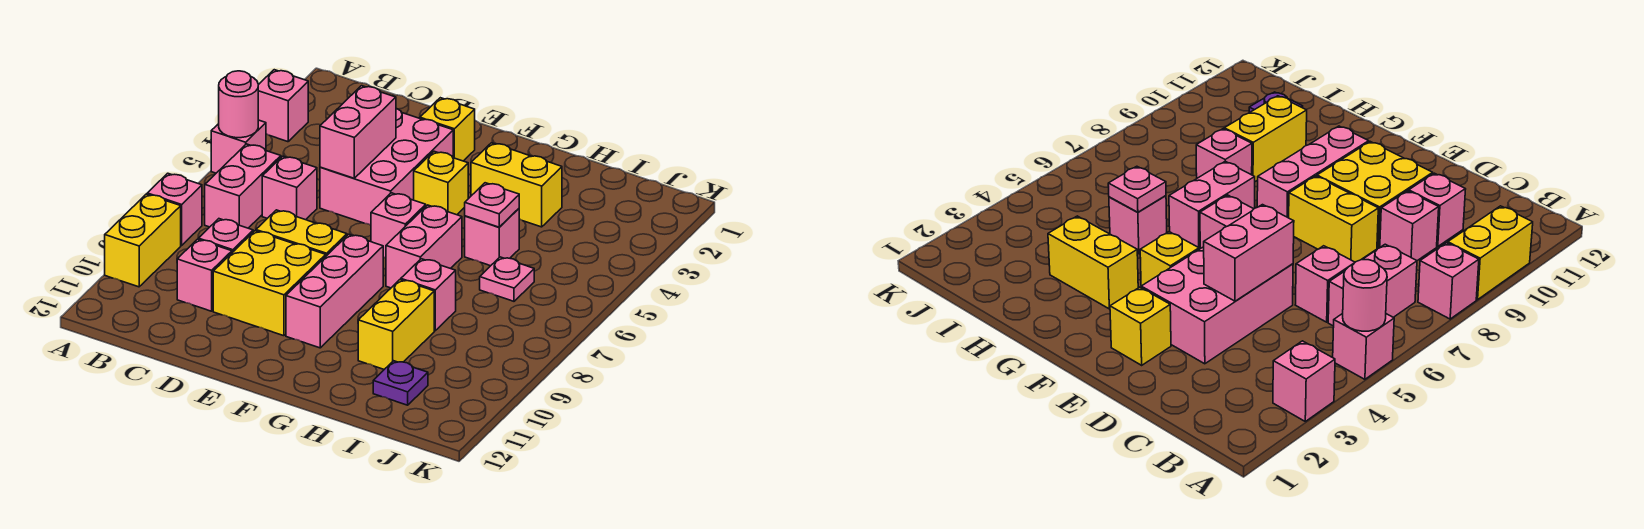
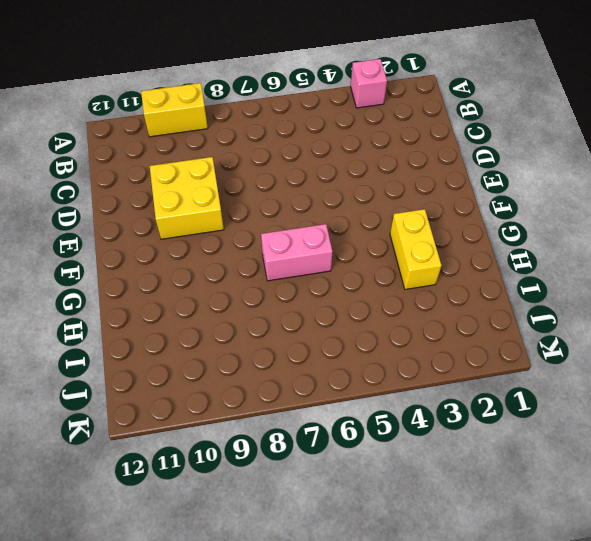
none -> pink 1x1 brick [211,120,266,173]
none -> pink 1x1 brick [147,173,202,245]
none -> pink 1x2 brick [205,144,281,228]

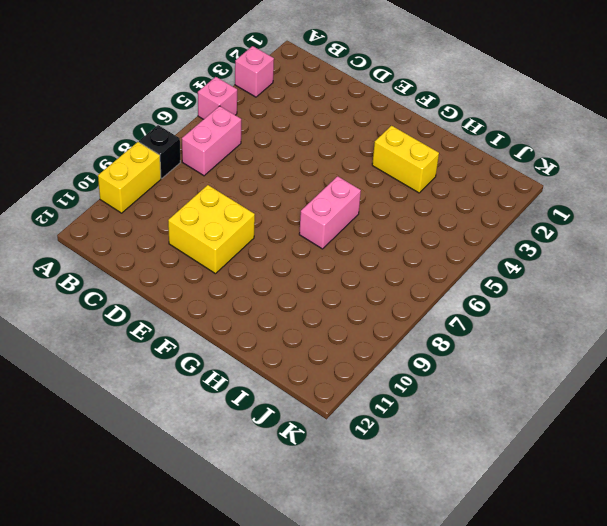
black 1x1 brick [139,125,180,178] -> pink 1x1 brick [147,173,202,245]
none -> pink 1x1 brick [262,156,317,220]
none -> pink 1x1 brick [198,219,253,253]
none -> pink 1x1 brick [177,239,232,311]

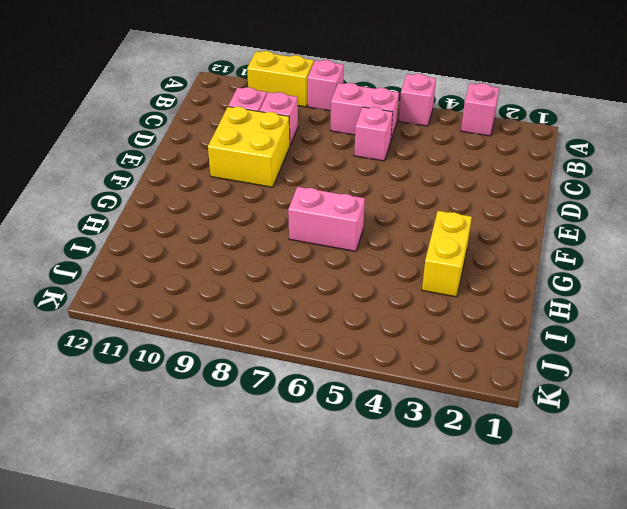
none -> pink 2x3 brick [320,108,453,225]
none -> yellow 1x2 brick [256,210,347,256]
none -> yellow 1x1 brick [420,98,475,161]

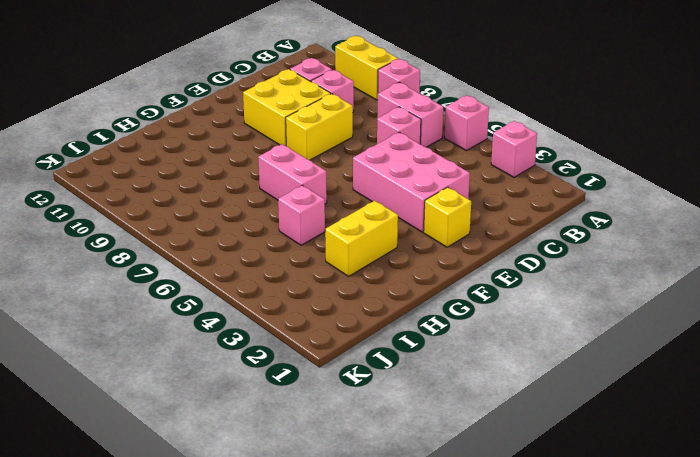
none -> yellow 1x1 brick [414,151,468,215]
none -> pink 1x1 brick [371,193,426,258]
none -> pink 1x3 brick [286,234,383,348]

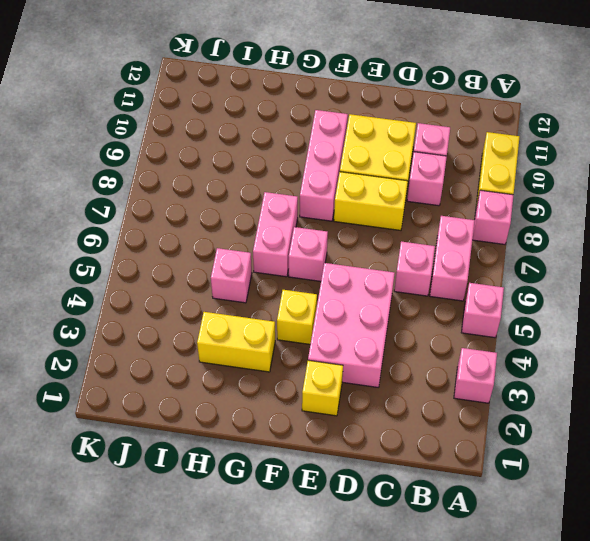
none -> pink 1x1 brick [401,259,456,331]
none -> yellow 1x2 brick [358,280,434,369]
none -> pink 1x1 plate [480,257,534,301]

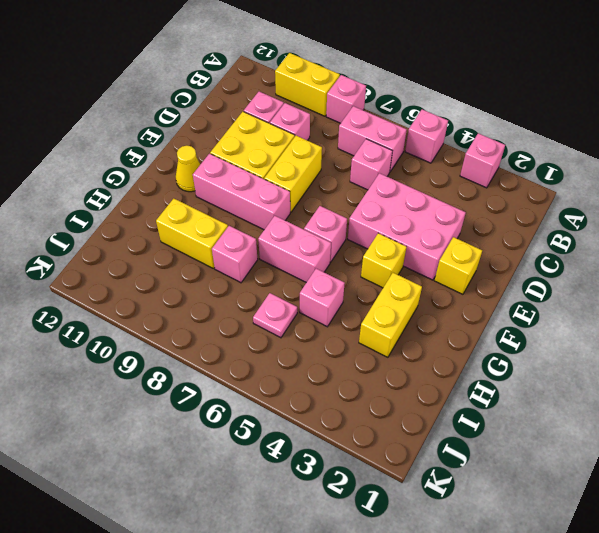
yellow 1x1 cone [176,146,200,192] -> none
none -> purple 1x1 plate [373,361,428,405]
none -> pink 1x1 round brick [219,71,258,138]
none -> pink 1x2 brick [320,86,396,178]

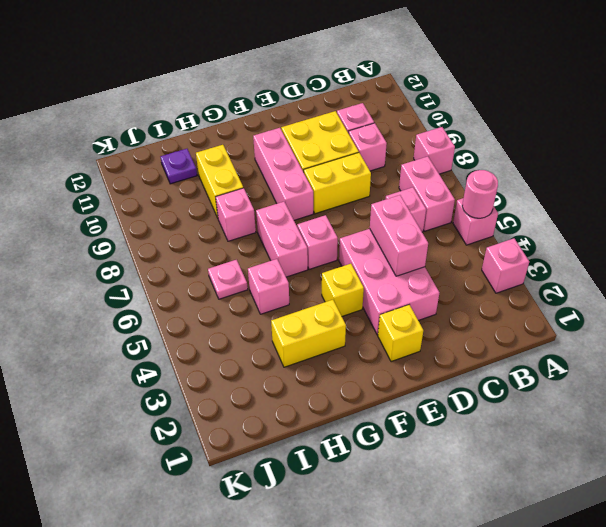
none -> yellow 1x2 brick [105,194,181,287]
none -> pink 1x1 plate [465,183,519,227]

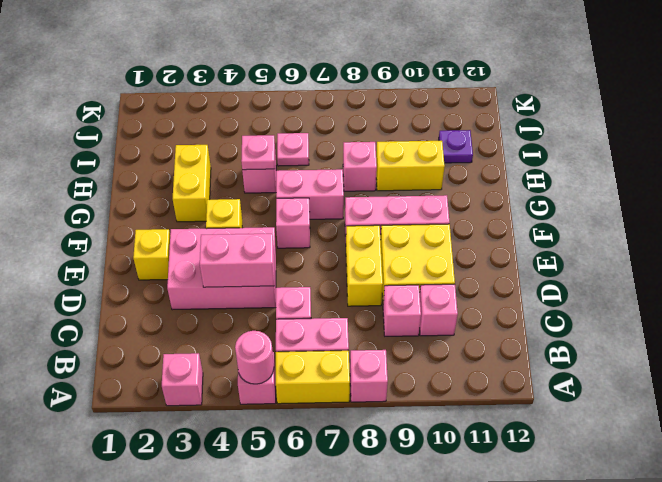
yellow 1x2 brick [276,350,350,404] -> yellow 1x2 brick moved to [105,194,181,287]

